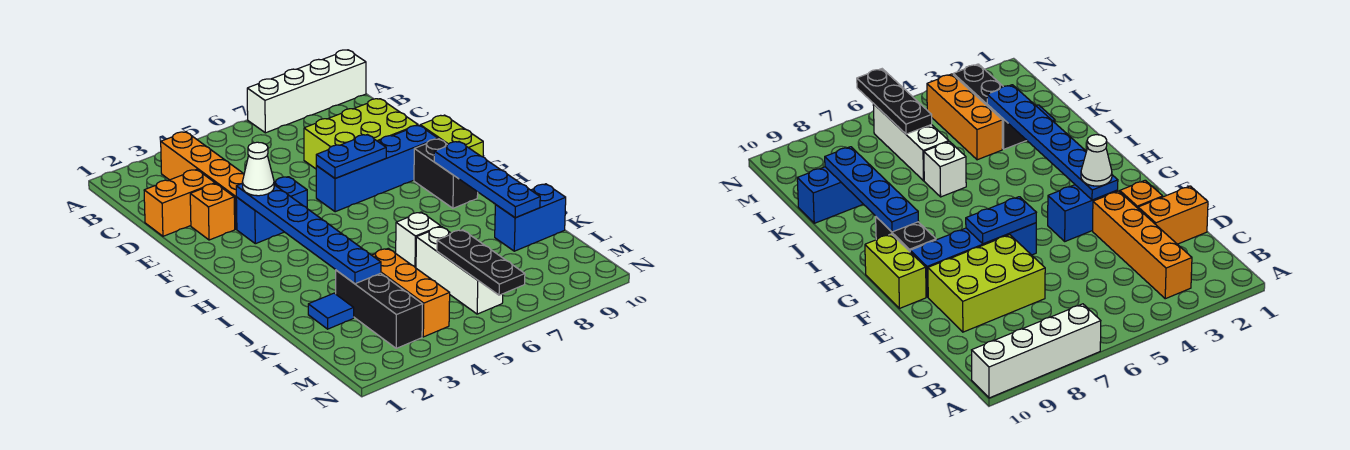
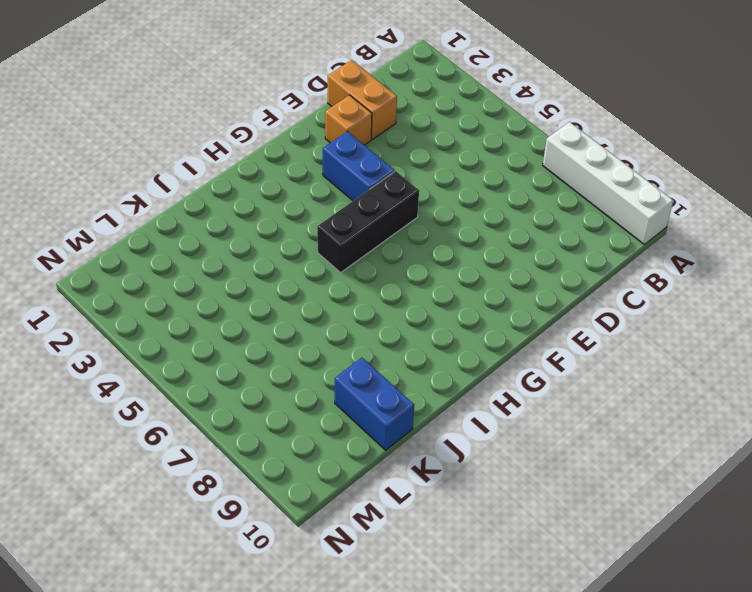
black 1x3 brick [317,171,419,273] -> black 1x3 brick moved to [336,270,423,348]
none -> orange 1x4 brick [161,132,244,229]
none -> lime 2x3 brick [304,99,418,169]
none -> blue 1x4 brick [316,126,438,212]

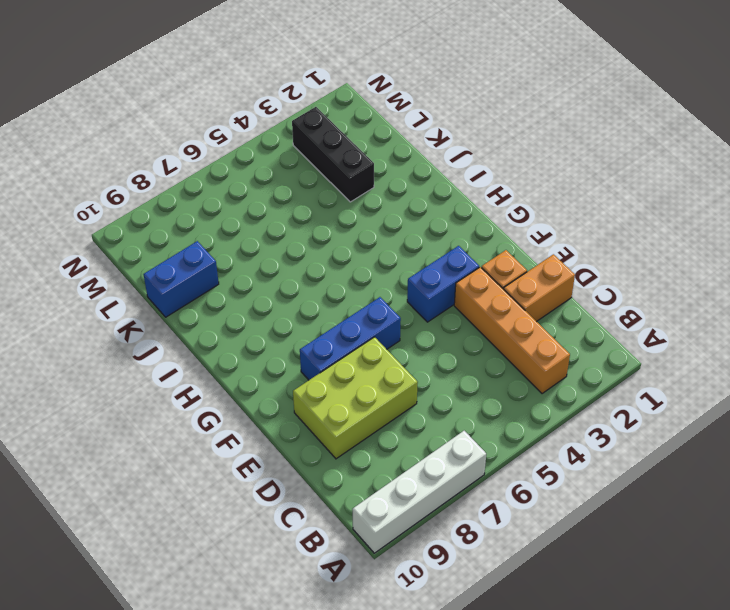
blue 1x3 brick [300,297,401,380] -> blue 1x4 brick [316,126,438,212]
none -> lime 1x2 brick [420,115,483,157]
none -> black 1x2 brick [414,139,478,208]
none -> white 1x1 brick [396,212,441,268]

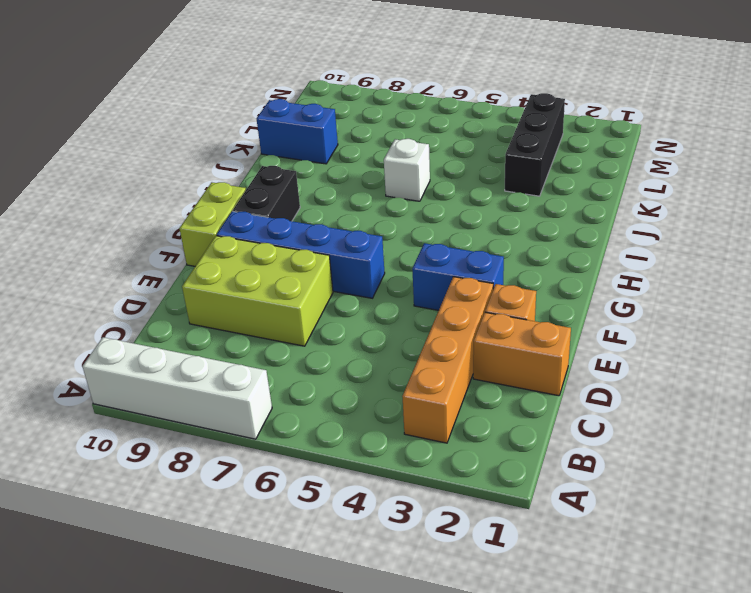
none -> blue 1x1 tile [308,293,354,329]
none -> orange 1x3 brick [372,248,450,337]
none -> white 1x3 brick [416,227,503,314]

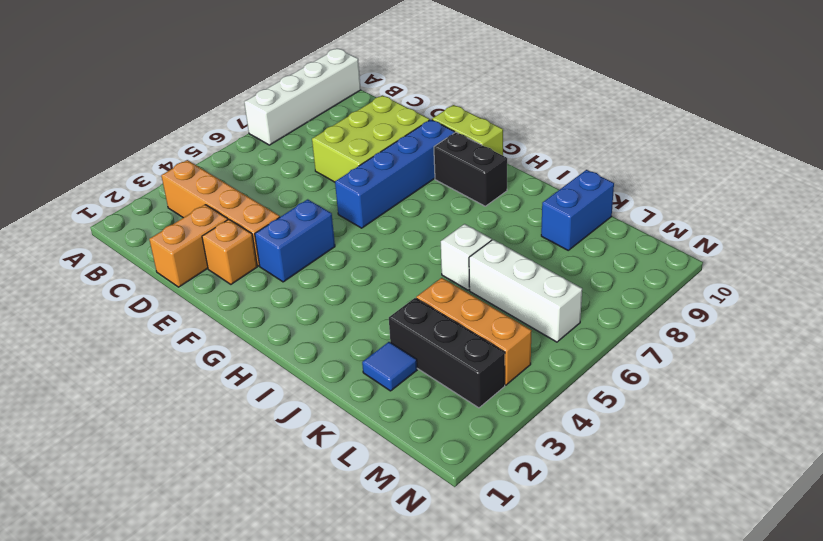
none -> blue 1x6 plate [236,184,381,284]
none -> blue 1x2 plate [316,135,386,178]
none -> blue 1x4 plate [434,142,540,218]

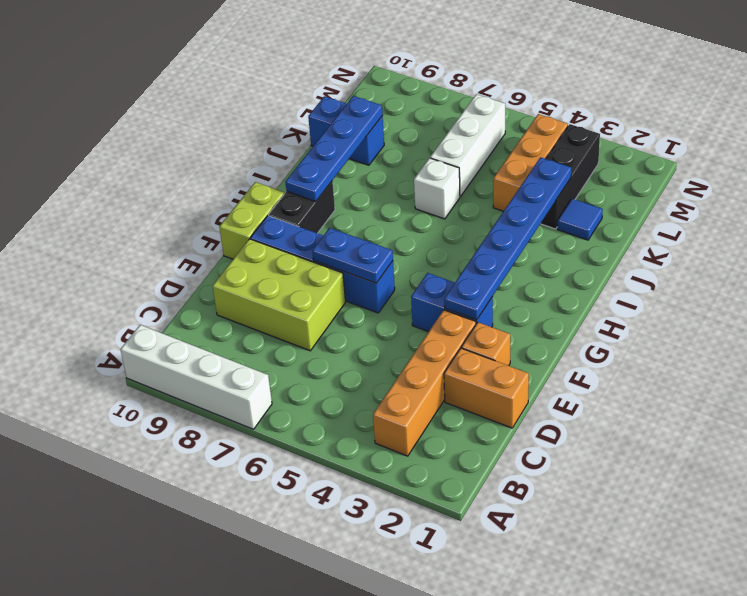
none -> black 1x3 plate [437,230,525,295]
none -> white 1x1 cone [242,142,274,196]

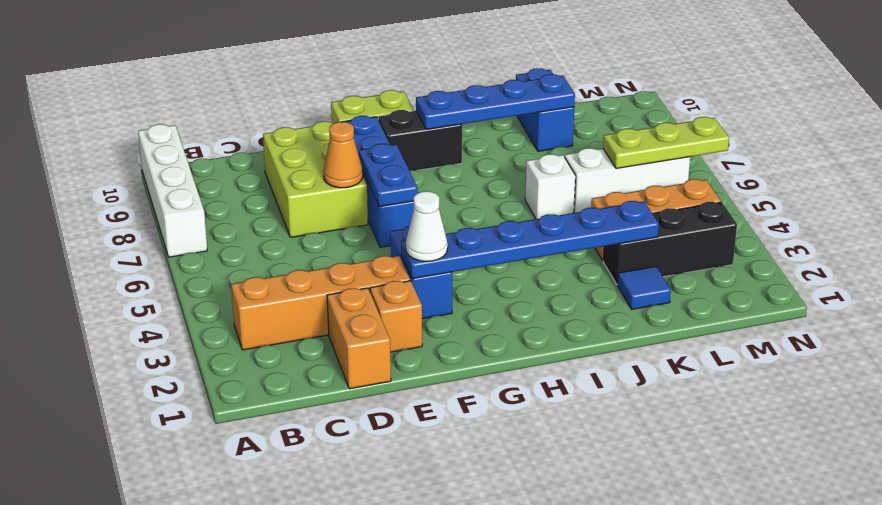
orange 1x1 cone [323,122,363,188] -> none
lime 1x3 plate [603,117,729,168] -> black 1x3 plate [437,230,525,295]

